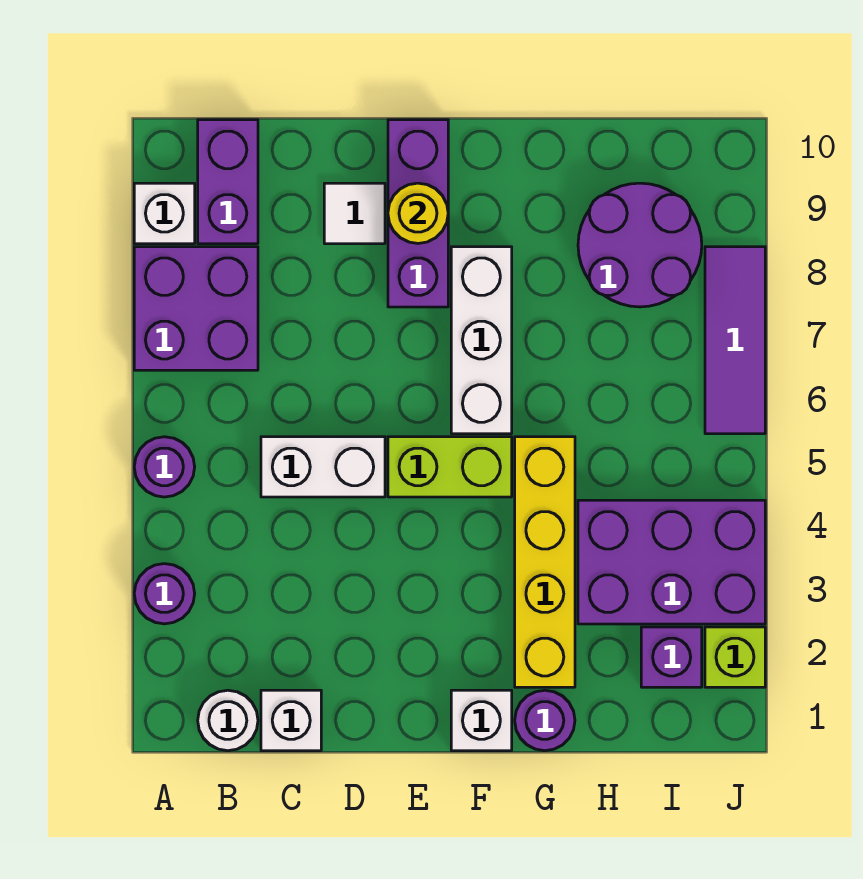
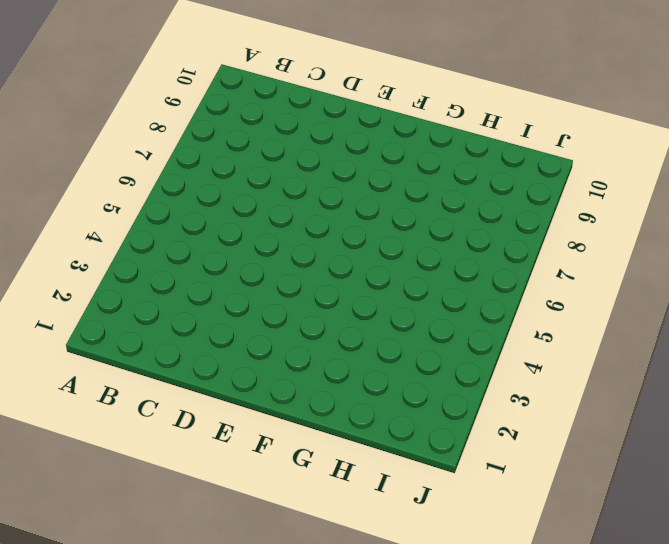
none -> purple 1x1 round brick [134,564,195,624]
none -> purple 1x1 round brick [134,437,195,497]
none -> purple 2x2 brick [134,247,258,370]

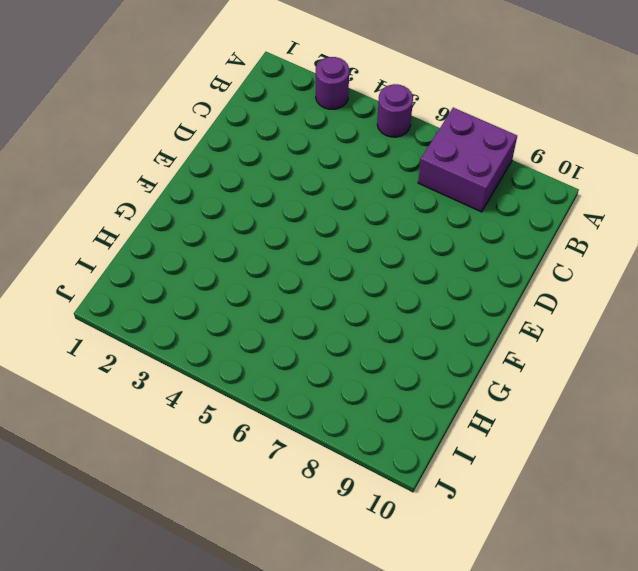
none -> white 1x1 brick [134,183,195,244]
none -> white 1x1 round brick [198,690,258,751]
none -> purple 1x2 brick [198,120,258,244]

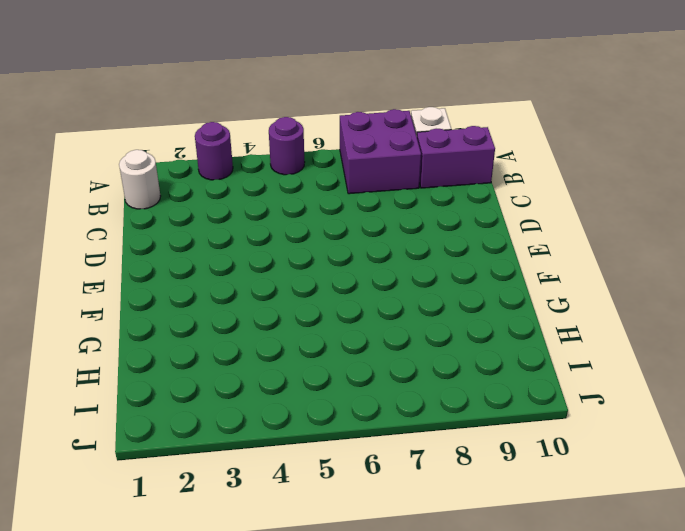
none -> white 1x1 brick [261,690,321,751]
none -> white 1x2 brick [261,437,385,497]
none -> white 1x1 tile [324,183,385,244]

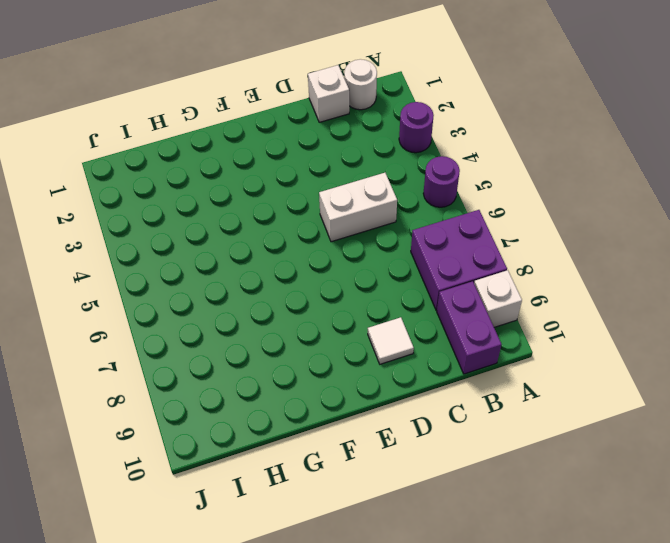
none -> lime 1x2 brick [388,437,512,497]
none -> purple 1x3 brick [388,120,448,307]
none -> white 1x1 brick [451,690,512,751]

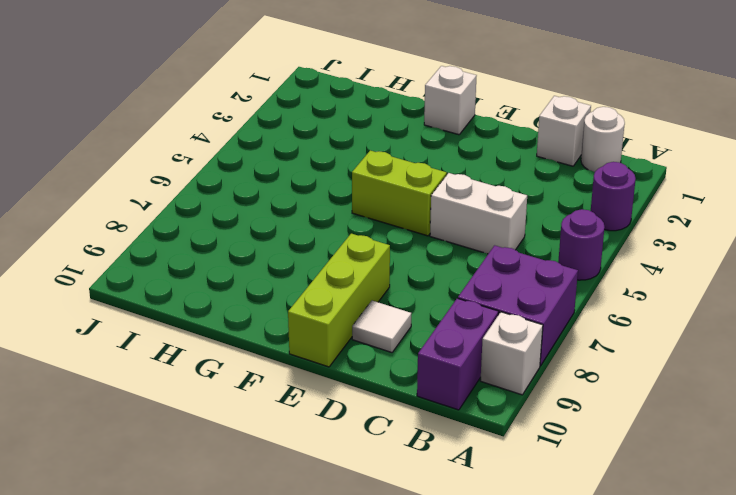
lime 1x3 brick [288,234,390,367] -> purple 1x3 brick [388,120,448,307]
none -> white 1x3 brick [451,247,512,434]
none -> purple 1x1 round brick [515,690,575,751]
none -> yellow 1x4 brick [515,437,575,687]

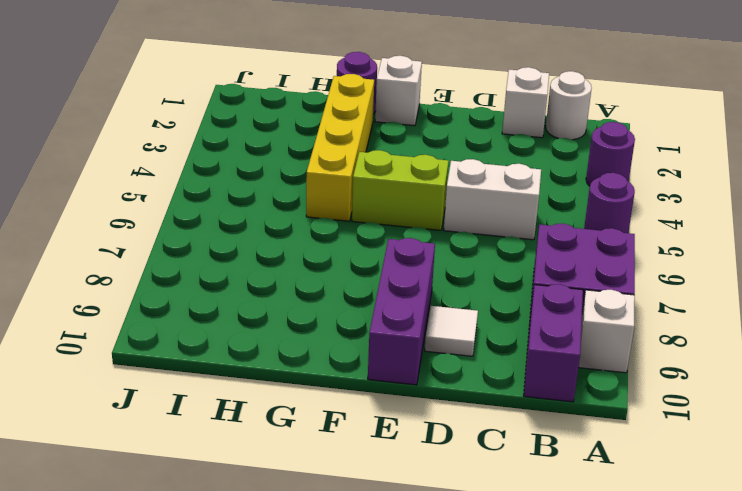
none -> white 1x3 brick [451,247,512,434]
none -> purple 2x3 brick [578,500,765,624]
none -> purple 2x2 round brick [578,183,702,307]

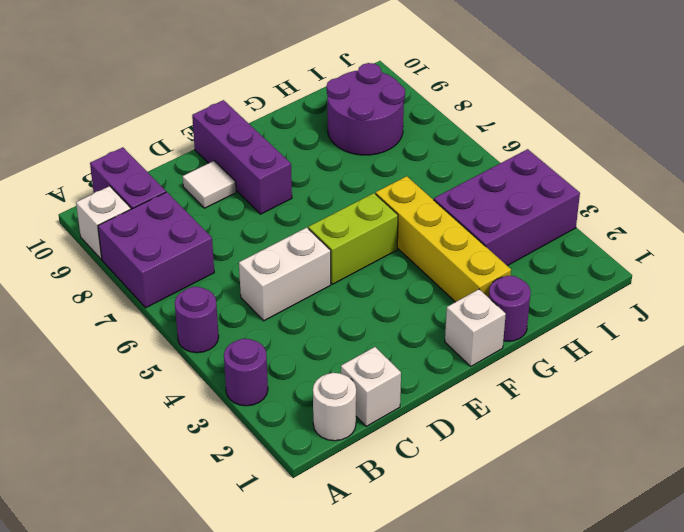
none -> white 1x3 brick [451,247,512,434]
none -> purple 1x1 brick [641,627,702,687]
none -> lime 1x1 brick [705,627,765,687]

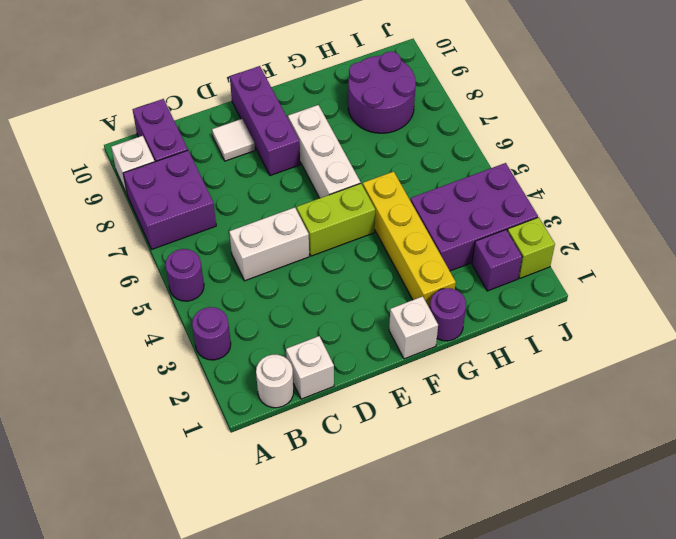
none -> purple 1x3 tile [705,247,765,434]
none -> yellow 1x1 round brick [388,183,448,243]

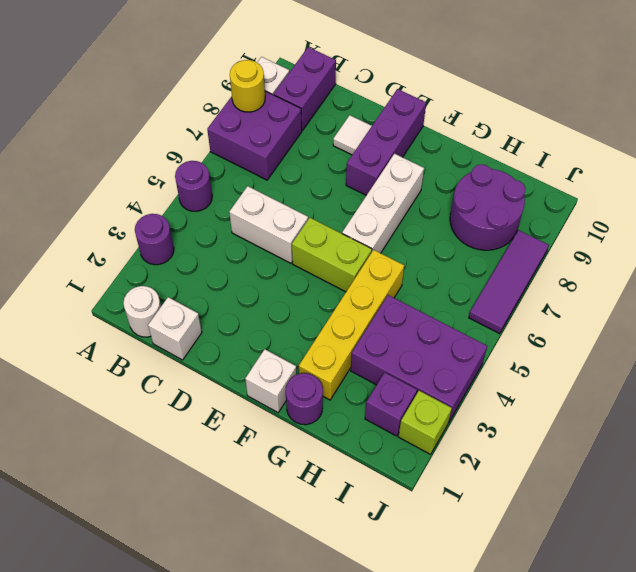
yellow 1x1 round brick [230,60,265,112] -> yellow 1x1 round brick moved to [388,183,448,243]

